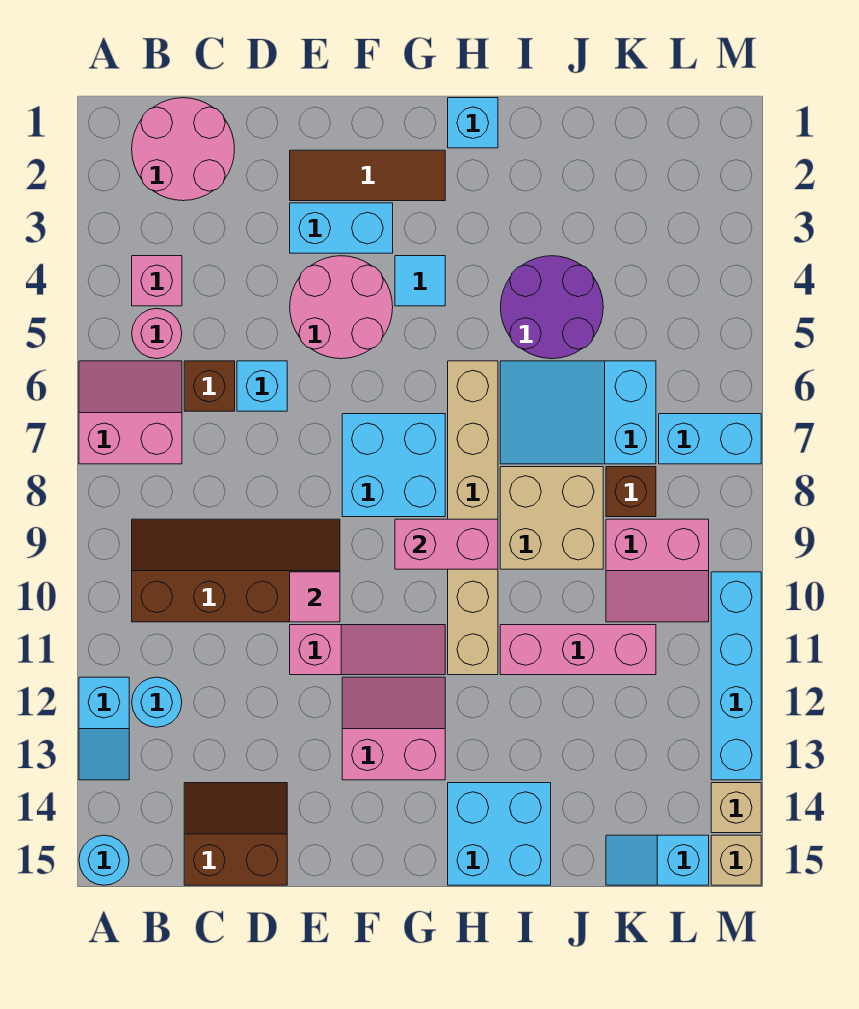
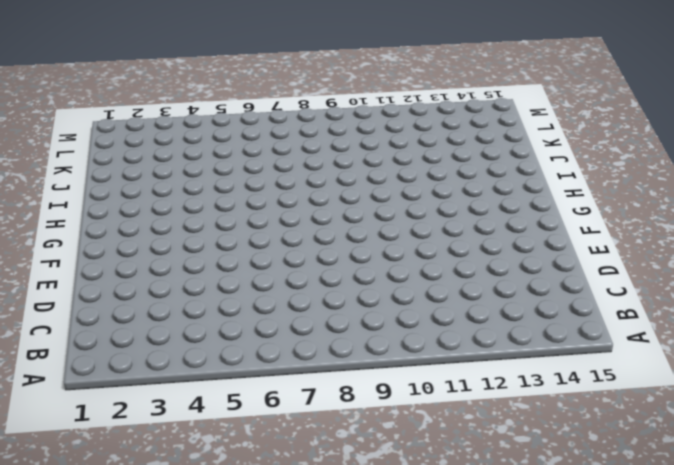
none -> pink 2x2 slope [79,361,182,464]
none -> cyan 1x2 slope [79,677,129,780]
none -> cyan 1x1 round brick [79,835,129,885]
none -> pink 2x2 round brick [132,98,235,201]

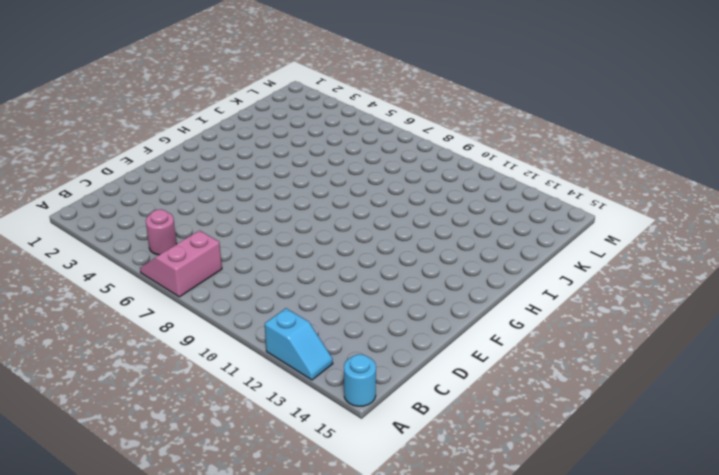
none -> pink 2x2 round brick [132,98,235,201]
none -> pink 1x1 brick [132,256,182,306]
none -> brown 2x4 slope [132,519,340,622]
none -> cyan 1x1 round brick [132,677,182,727]

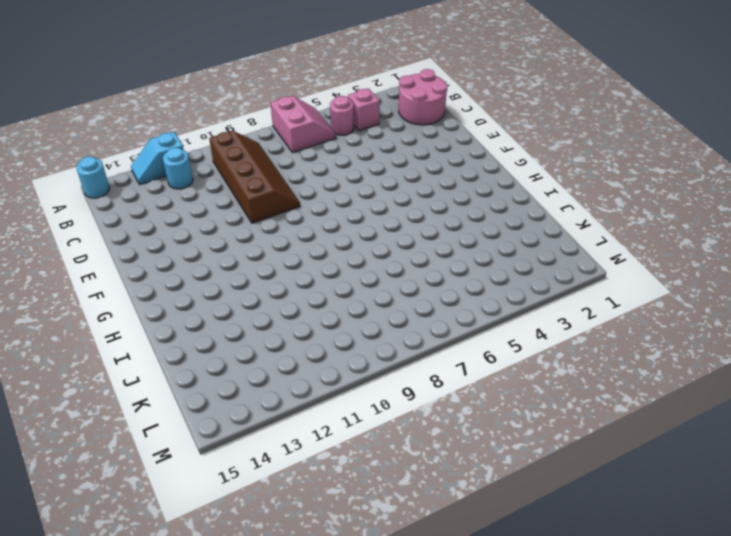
none -> brown 1x1 brick [184,361,235,411]
none -> brown 2x2 slope [184,783,287,885]
none -> cyan 1x1 brick [237,361,287,411]
none -> brown 1x3 tile [290,150,445,201]

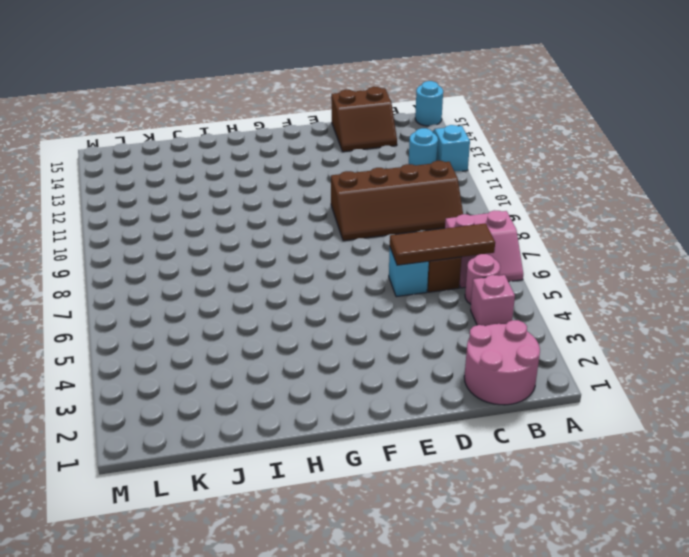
brown 1x3 tile [390,223,495,265] -> brown 1x3 tile moved to [290,150,445,201]
none -> cyan 1x2 brick [290,203,393,253]
none -> pink 2x2 round brick [290,256,393,359]
none -> pink 1x3 slope [290,625,445,675]
none -> cyan 2x2 brick [342,414,445,517]

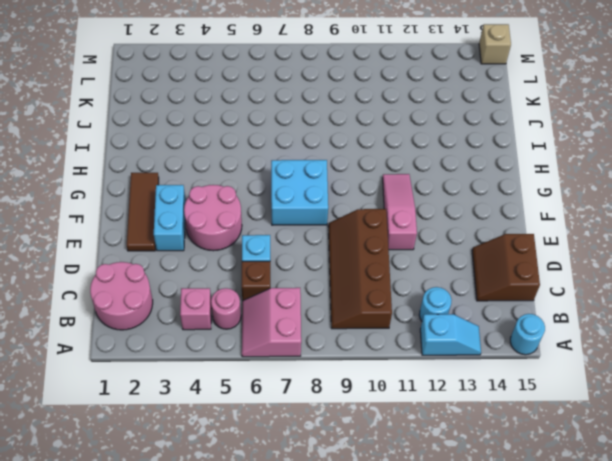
none -> pink 2x2 slope [342,677,445,780]
none -> cyan 1x1 tile [395,256,445,306]
none -> cyan 1x1 brick [448,98,498,148]
none -> tan 1x6 brick [448,361,498,675]

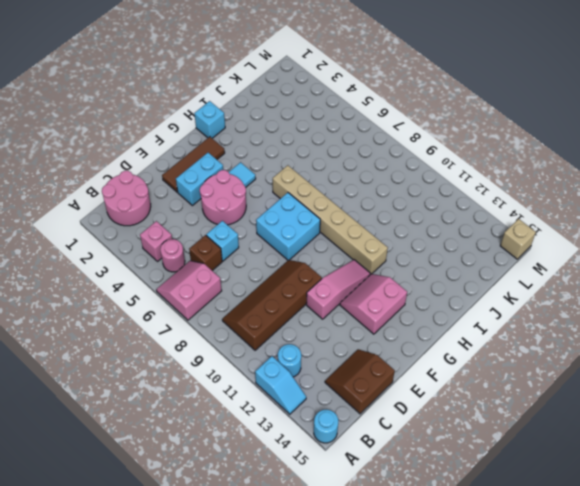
none -> cyan 2x2 brick [448,783,551,885]
none -> purple 2x2 round brick [501,256,603,359]
none -> cyan 2x3 slope [500,361,656,464]
none -> tan 2x2 brick [500,467,603,569]

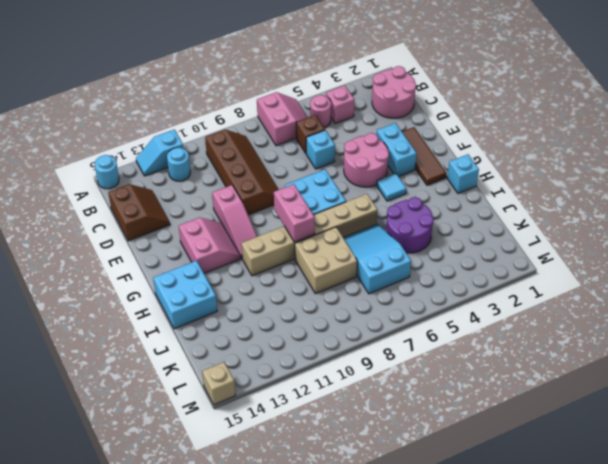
none -> pink 1x3 brick [500,625,656,675]
none -> brown 1x1 brick [606,467,656,517]
none -> pink 2x2 slope [606,519,709,622]
none -> cyan 1x2 slope [606,835,709,885]

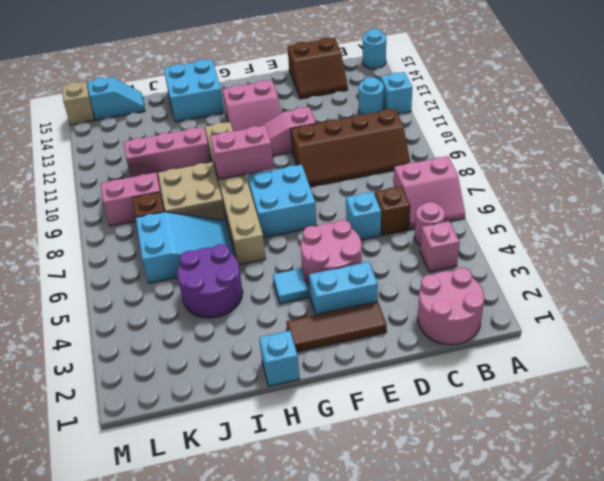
none -> cyan 1x2 brick [659,414,761,464]
none -> cyan 1x4 brick [711,572,761,780]
none -> tan 1x1 brick [711,783,761,833]
none -> pink 1x1 tile [290,572,340,622]

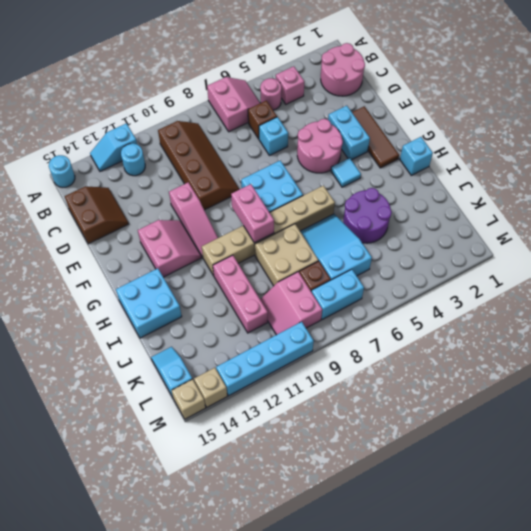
cyan 1x2 brick [311,269,364,320] -> cyan 1x2 brick turned to [659,414,761,464]
none -> pink 1x1 tile [290,572,340,622]

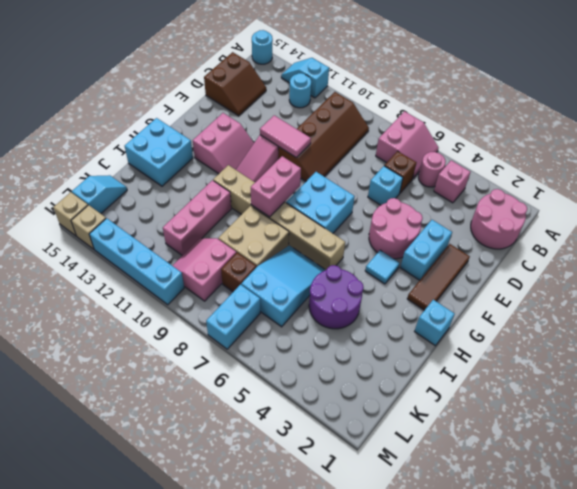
pink 1x2 tile [260,115,311,158] -> pink 1x1 tile [290,572,340,622]

